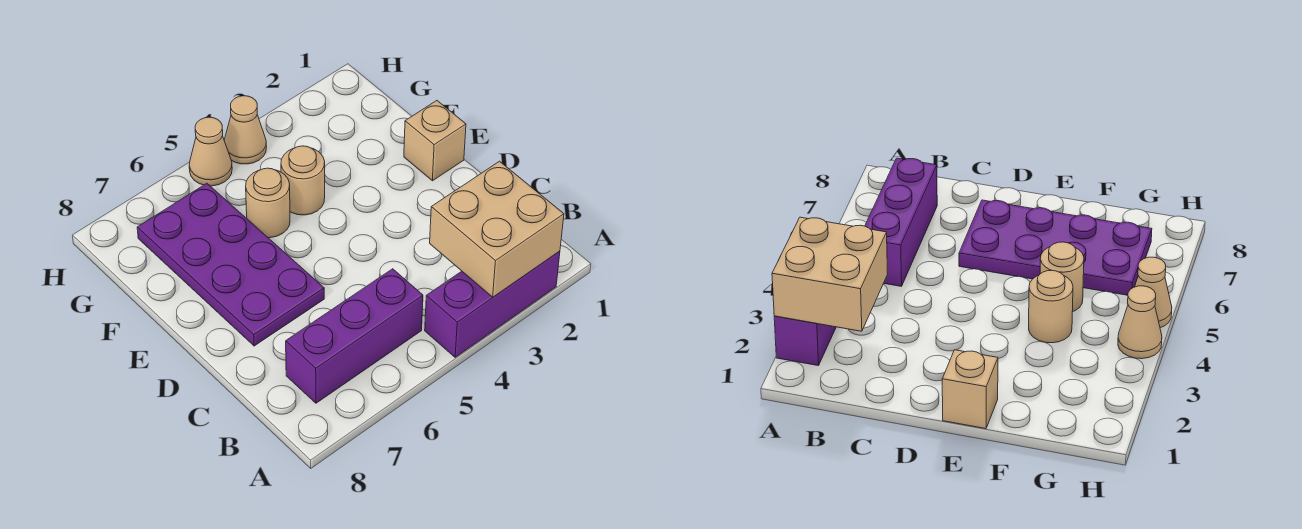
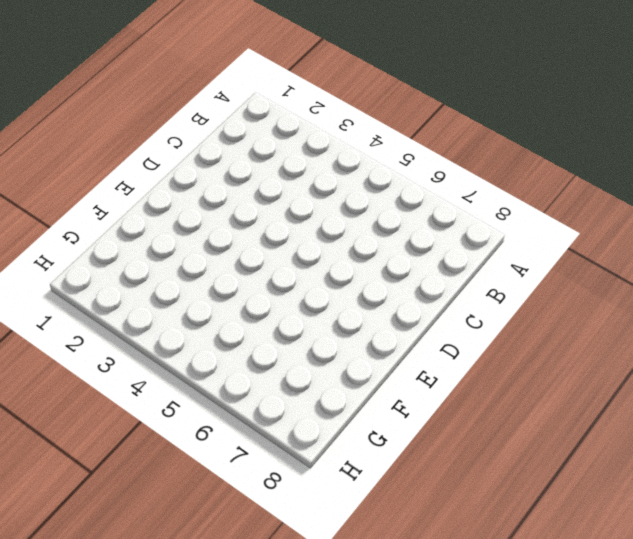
none -> purple 1x3 brick [425,251,560,357]
none -> purple 1x3 brick [286,269,423,403]

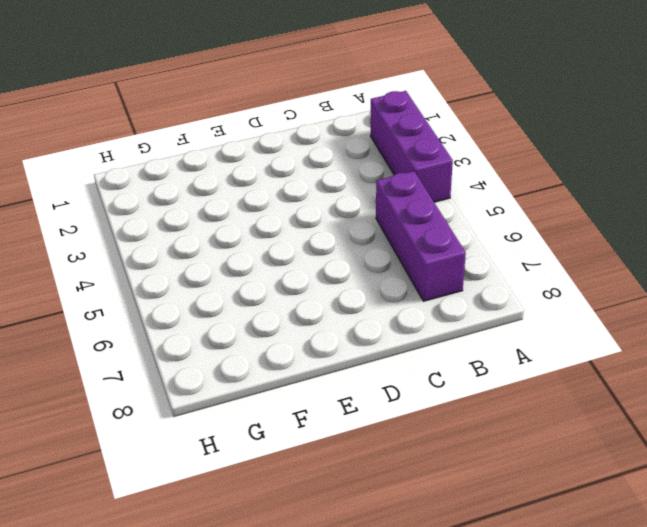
none -> purple 2x4 plate [137,183,324,346]
none -> tan 1x1 brick [404,101,466,181]

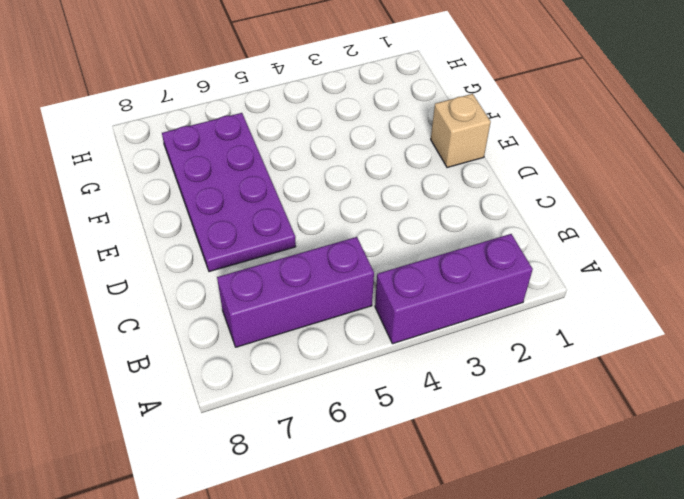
none -> tan 1x1 round brick [281,146,325,215]
none -> tan 1x1 round brick [246,168,290,238]

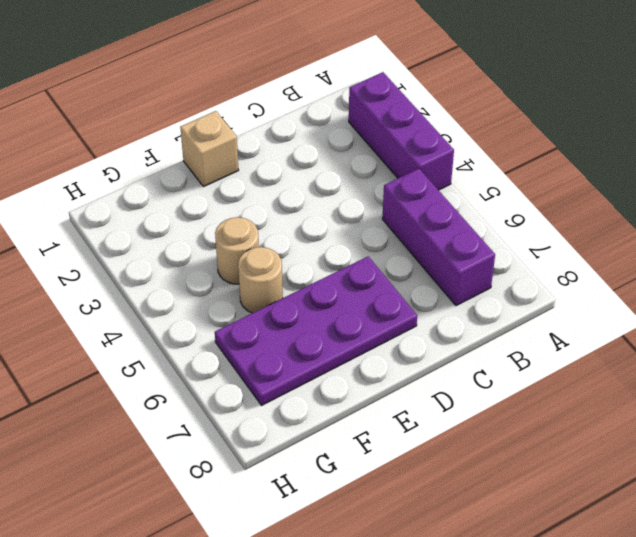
none -> tan 1x1 cone [224,96,266,164]
none -> tan 1x1 cone [189,117,232,186]

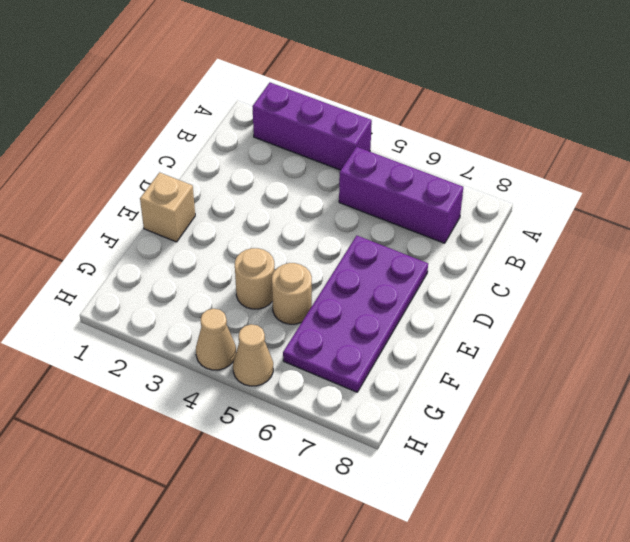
none -> tan 2x2 brick [430,161,564,297]

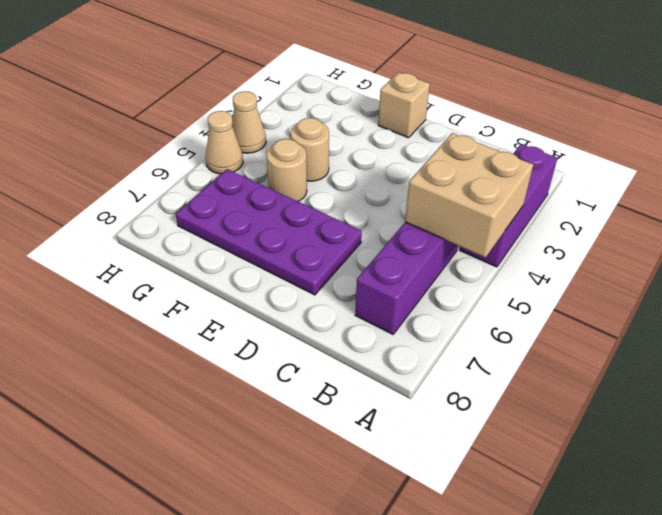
tan 2x2 brick [405,133,533,258] -> tan 2x2 brick moved to [430,161,564,297]

